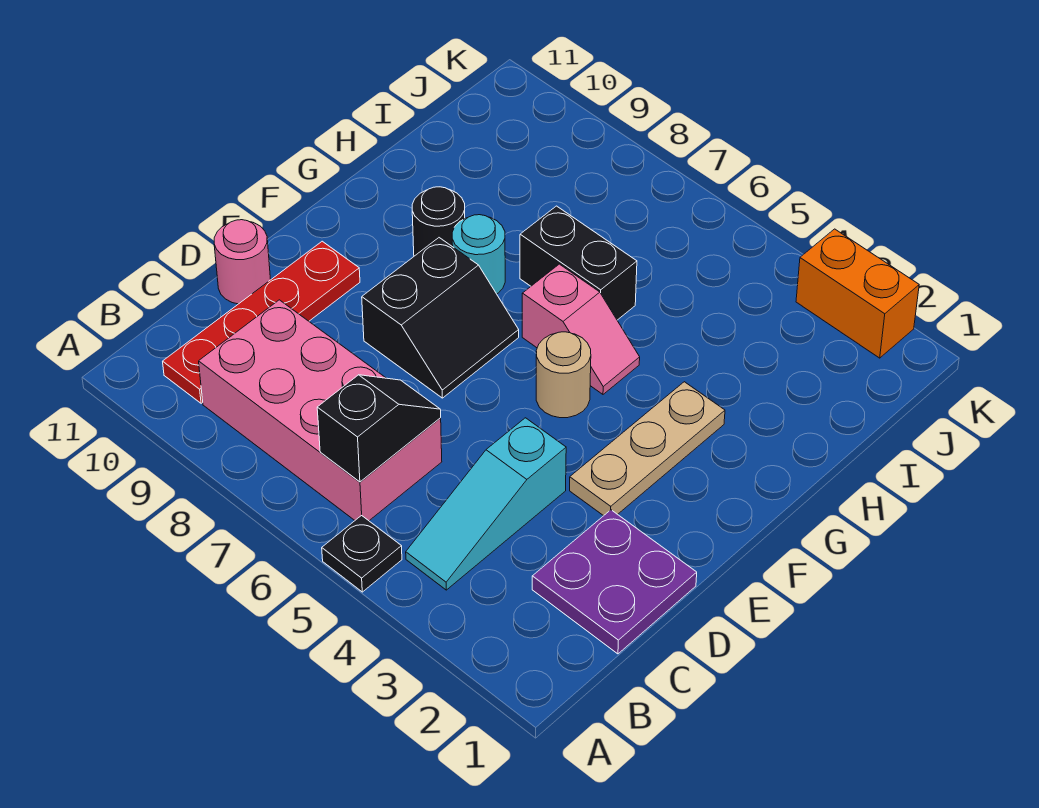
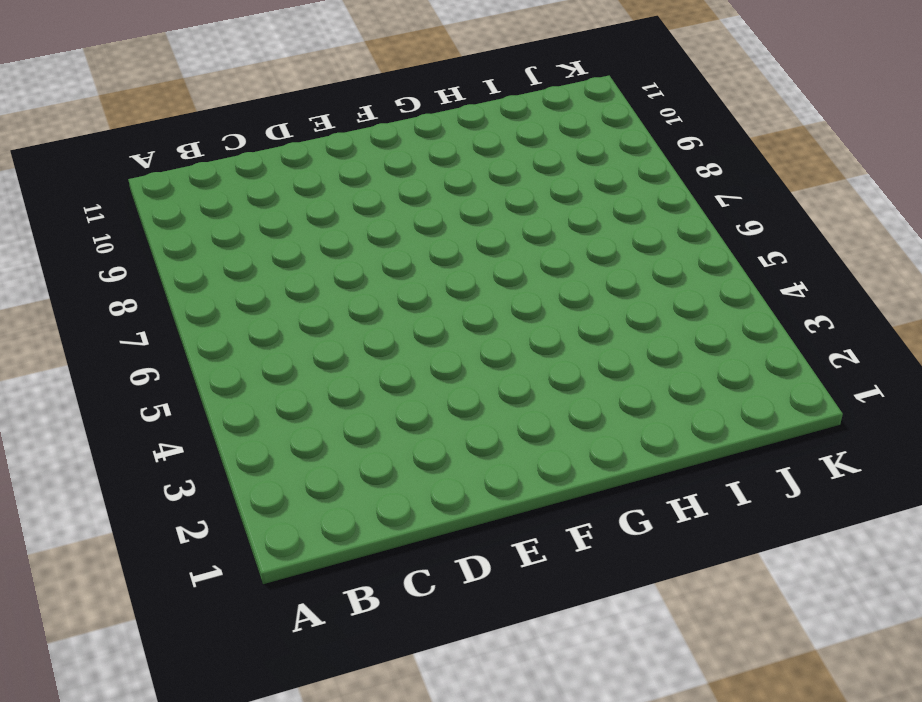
none -> black 1x1 plate [322,515,402,592]
none -> cyan 1x3 slope [406,418,566,590]
none -> pink 2x4 brick [199,300,442,521]

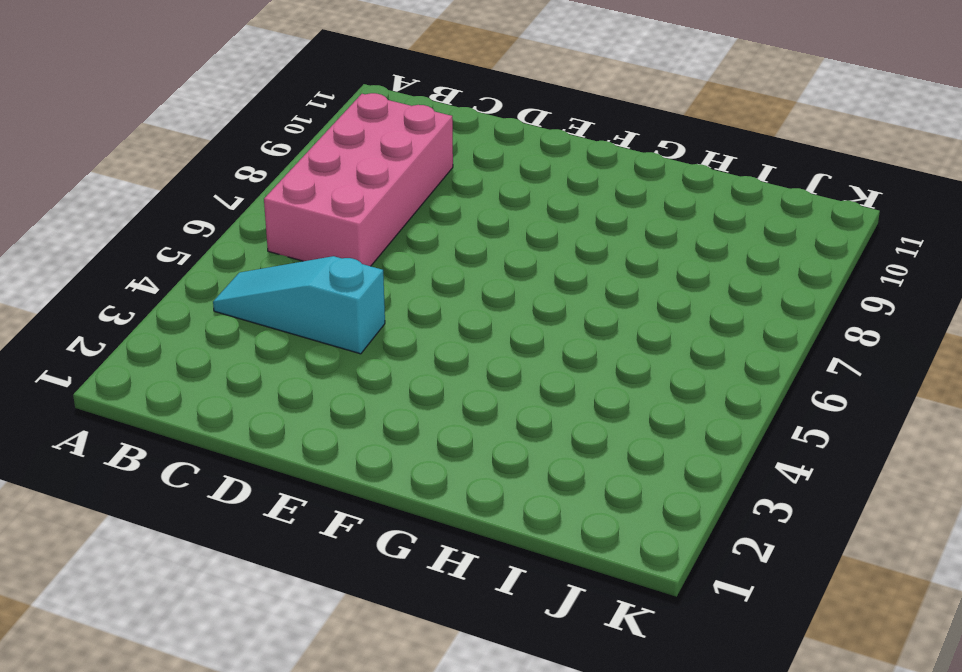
none -> black 1x1 plate [322,515,402,592]
none -> red 1x4 plate [163,241,360,403]
none -> purple 2x2 plate [532,510,697,654]

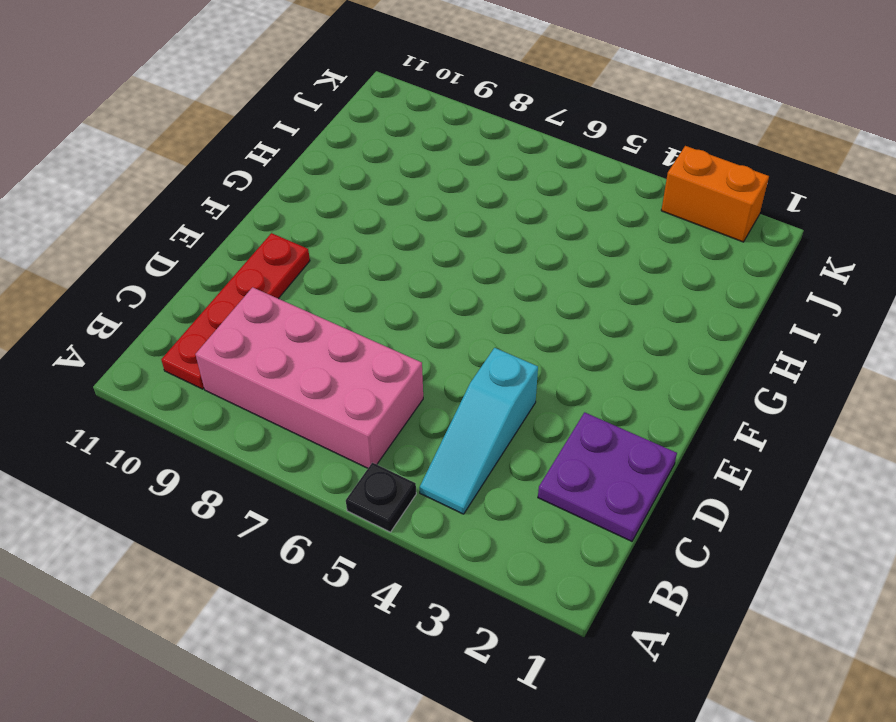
none -> pink 1x1 round brick [214,220,271,304]
none -> tan 1x3 plate [570,382,725,516]
none -> black 2x2 slope [362,238,519,398]

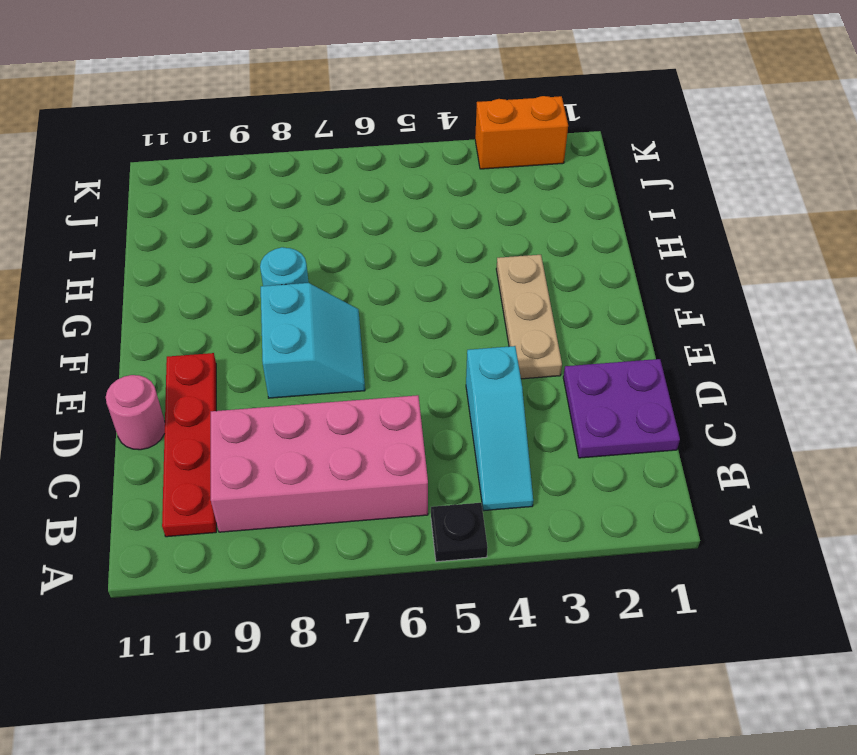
cyan 2x2 slope [261,283,365,398] -> black 2x2 slope [362,238,519,398]
none -> tan 1x1 round brick [536,332,591,418]
none -> pink 1x2 slope [522,264,640,394]
none -> black 1x1 round brick [412,187,465,256]

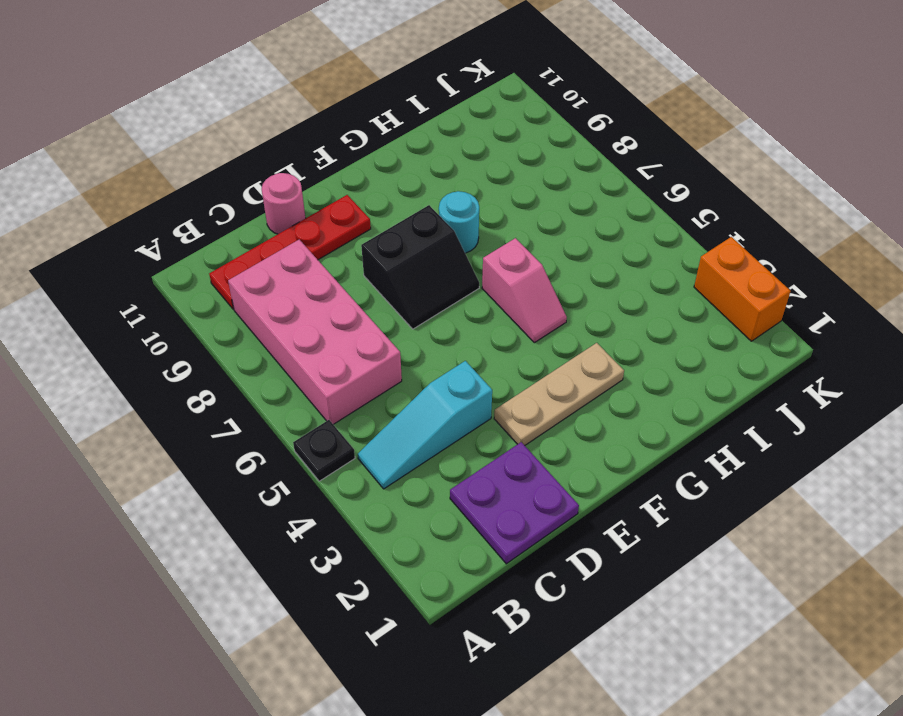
none -> tan 1x1 round brick [536,332,591,418]
none -> black 1x1 round brick [412,187,465,256]
none -> black 1x2 brick [520,206,637,320]

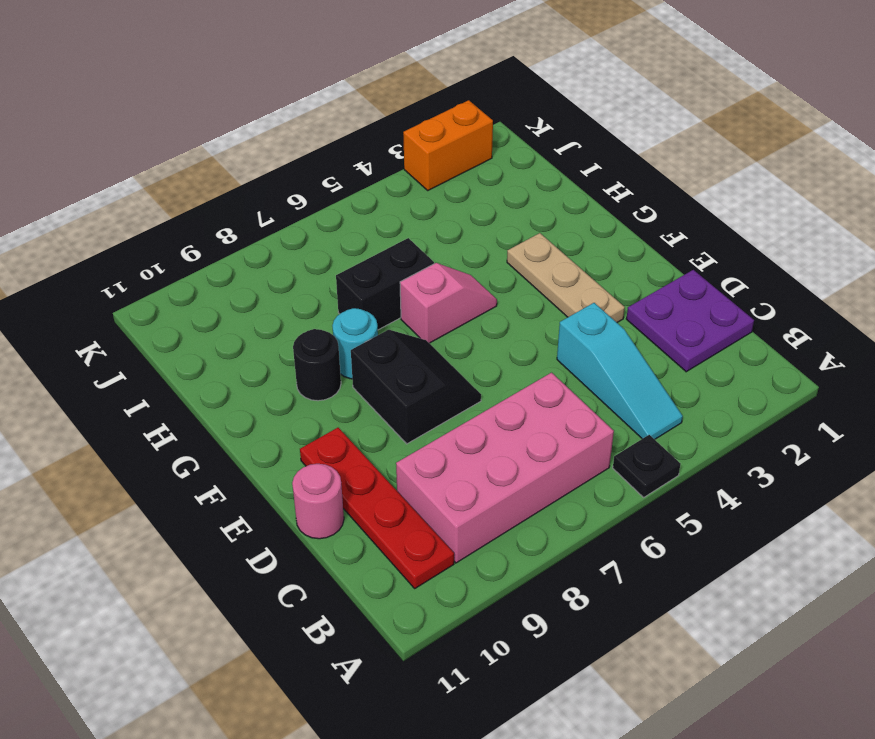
none -> tan 1x1 round brick [536,332,591,418]
none -> black 1x2 slope [317,375,441,482]

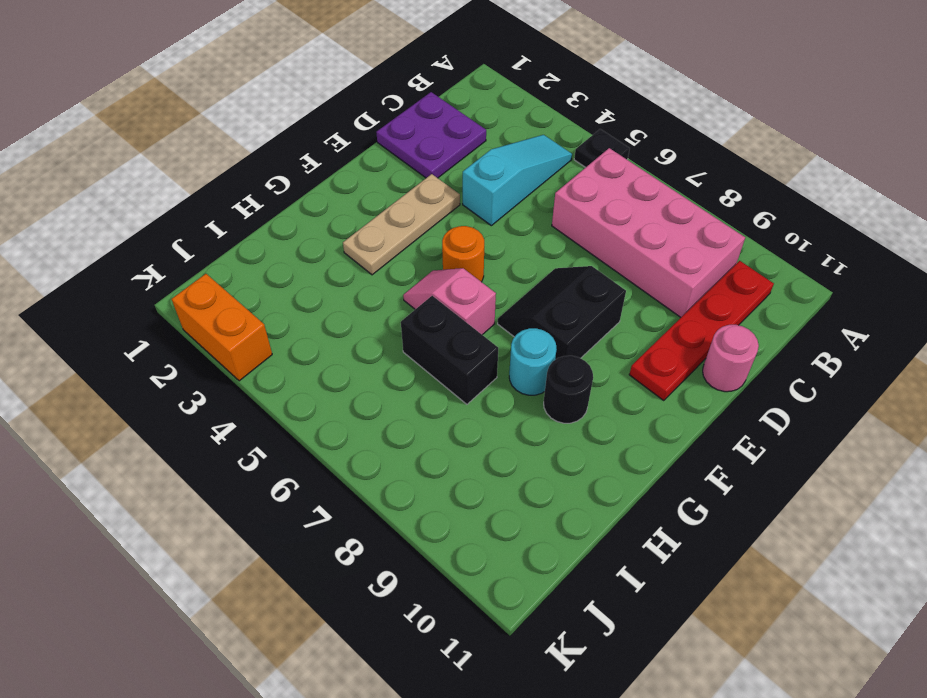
orange 1x1 round brick [442,226,484,282] -> tan 1x1 round brick [536,332,591,418]
none -> black 1x2 slope [317,375,441,482]

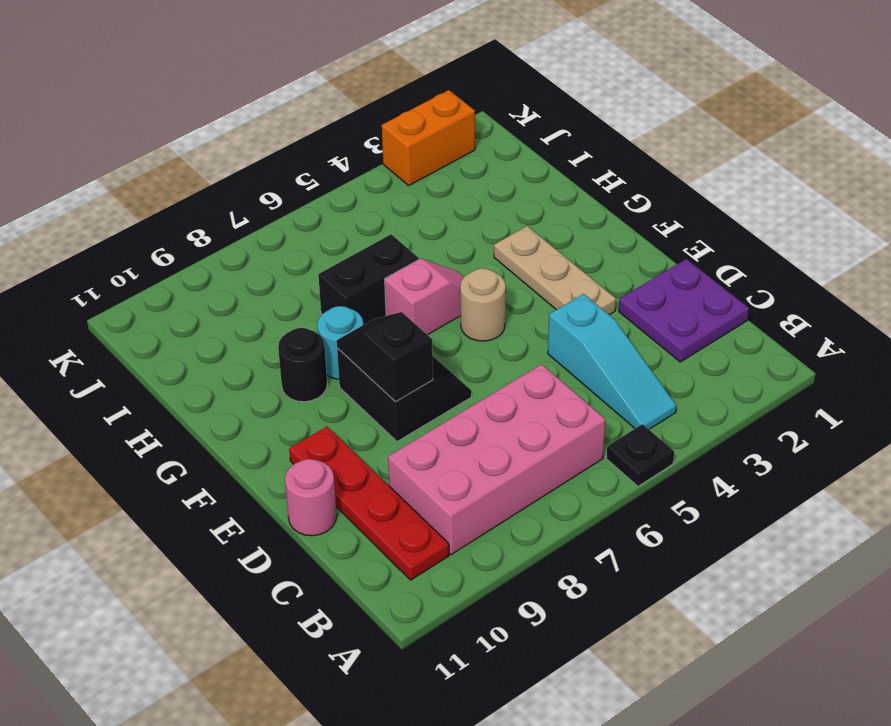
black 1x2 slope [337,312,433,402] -> black 1x2 slope moved to [317,375,441,482]

